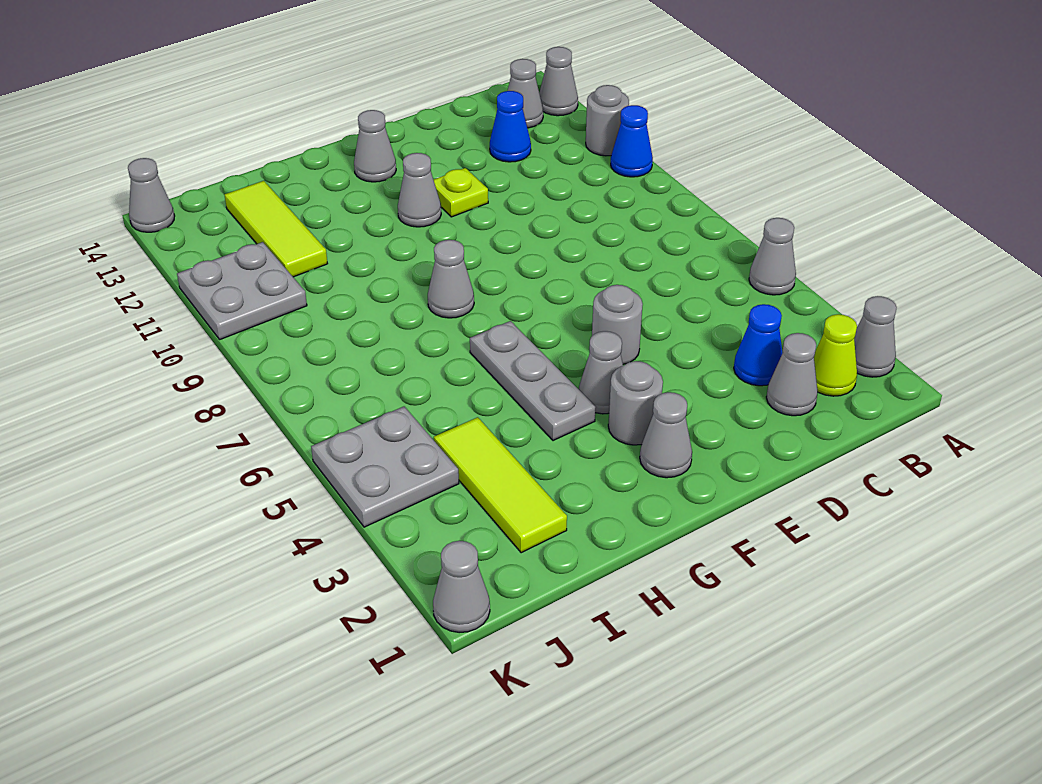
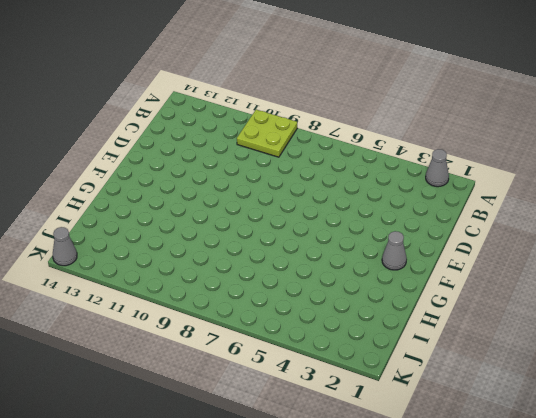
lime 2x2 plate [237,110,297,157] -> blue 1x1 cone [611,105,653,177]
none -> grey 1x1 cone [749,218,796,295]
none -> grey 1x1 round brick [586,85,629,156]
none -> grey 1x1 cone [539,47,578,116]

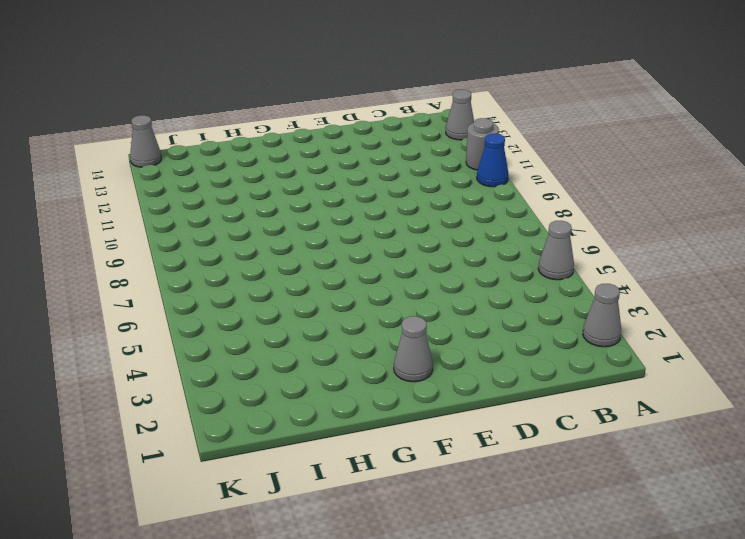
none -> lime 1x1 cone [814,314,857,396]
none -> grey 1x1 cone [508,59,543,128]
none -> grey 1x1 cone [766,333,818,416]

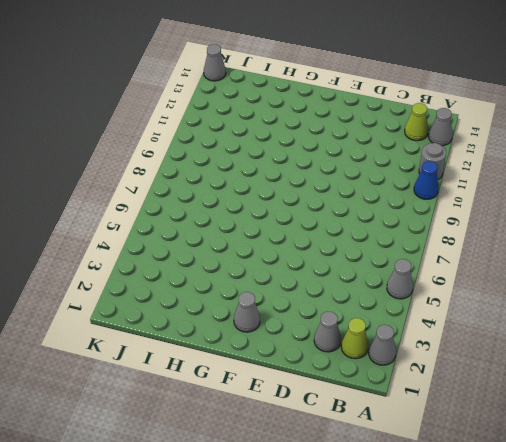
lime 1x1 cone [405,103,428,141] -> grey 1x1 cone [508,59,543,128]
none -> blue 1x1 cone [734,304,782,386]
none -> blue 1x1 cone [490,91,531,162]
none -> grey 1x1 round brick [592,285,643,364]

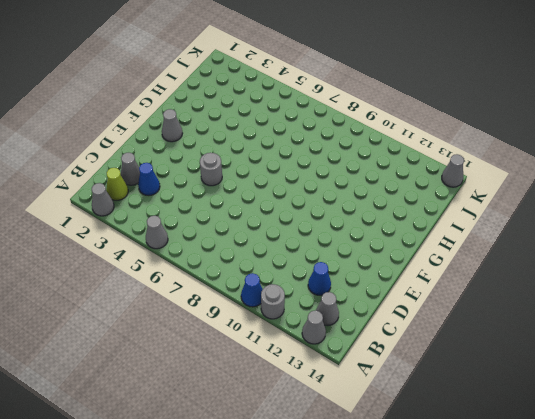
none -> lime 1x1 plate [433,168,488,217]
none -> grey 1x1 round brick [608,361,663,445]
none -> grey 1x1 cone [579,331,623,414]

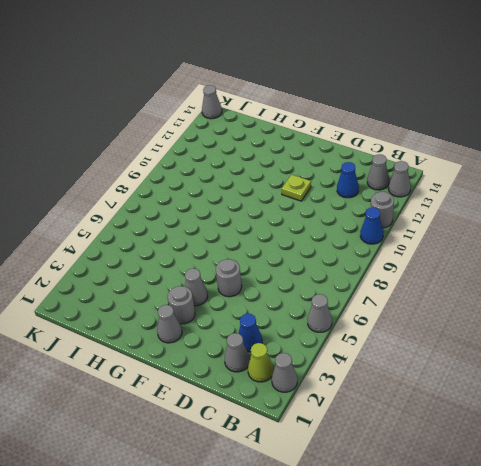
none -> grey 1x1 cone [398,153,441,227]
none -> grey 1x1 cone [354,110,396,182]
none -> grey 1x3 plate [470,321,596,441]

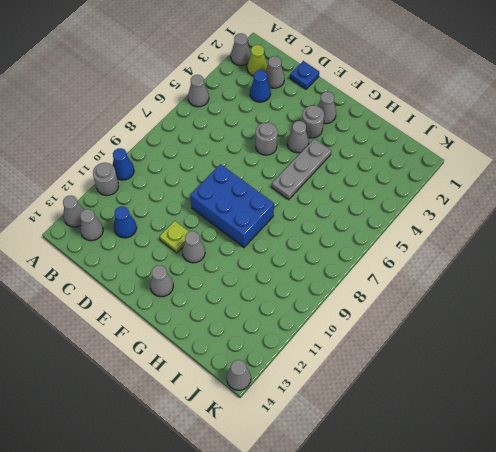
blue 1x1 plate [290,61,319,89] -> none
blue 2x3 brick [190,164,274,247] -> grey 1x1 cone [428,240,474,318]
none -> lime 1x3 tile [434,417,567,553]
none -> lime 1x3 tile [225,181,328,277]
none -> grey 2x2 plate [311,407,459,527]

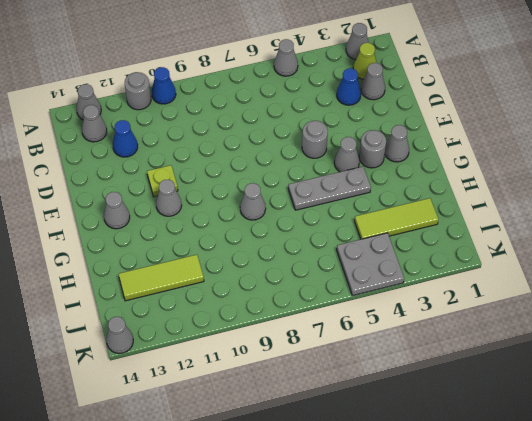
none -> grey 2x2 plate [177,242,307,339]
none -> grey 1x1 cone [433,541,490,633]

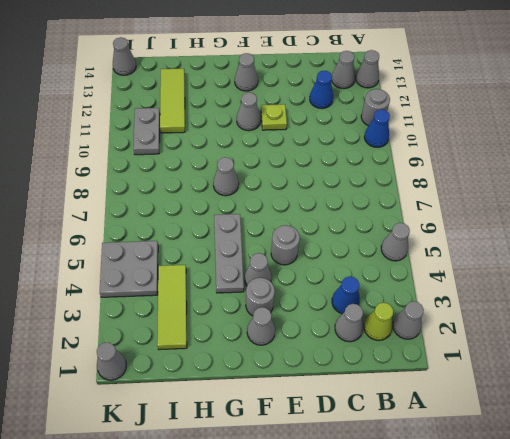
grey 1x2 plate [133,108,160,155] -> grey 2x2 plate [177,242,307,339]

